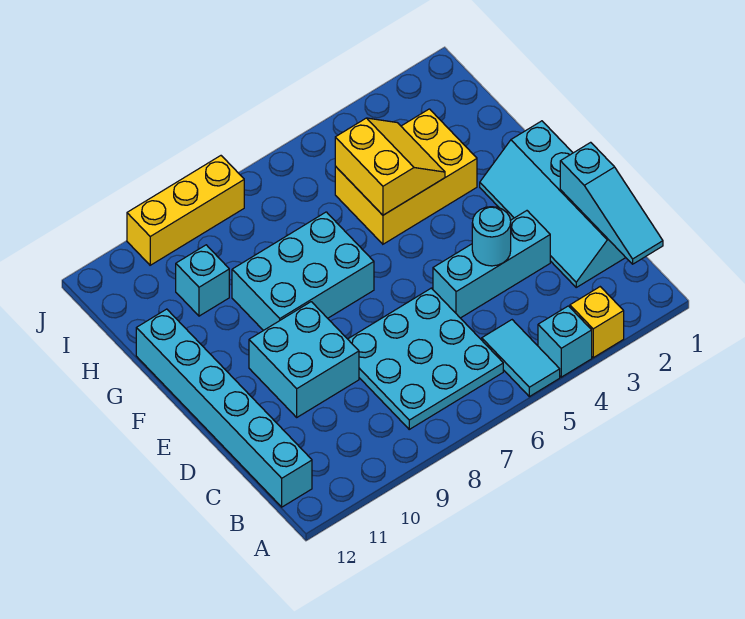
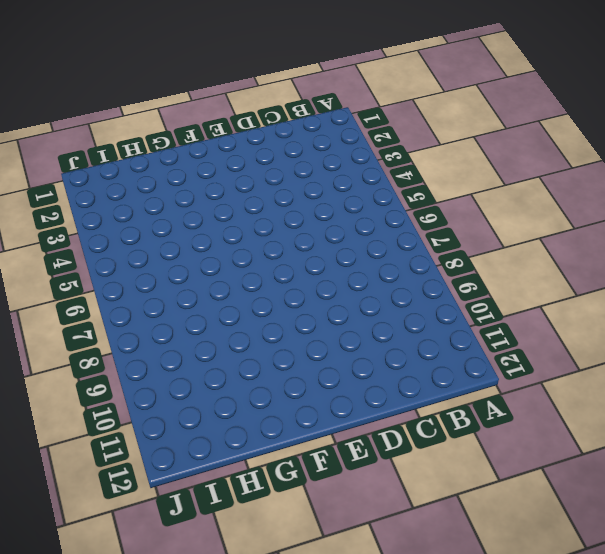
none -> yellow 1x1 brick [570,287,624,358]
none -> cyan 1x1 brick [538,306,592,377]
none -> cyan 1x2 tile [482,320,560,397]

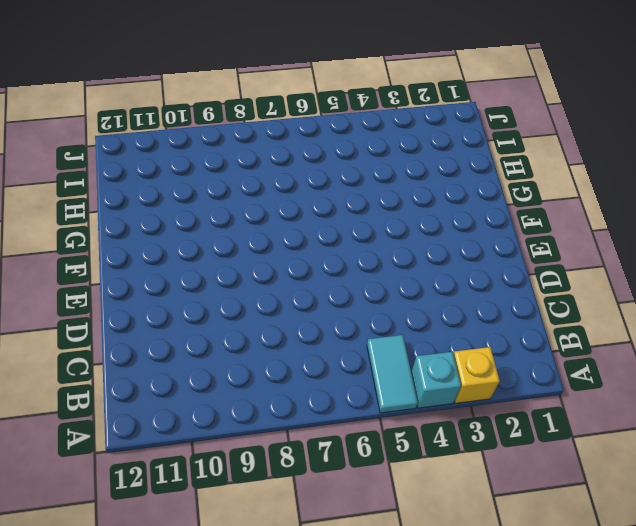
none -> cyan 3x3 plate [348,288,503,429]
none -> cyan 1x6 brick [136,309,312,507]
none -> cyan 2x4 slope [480,121,626,287]

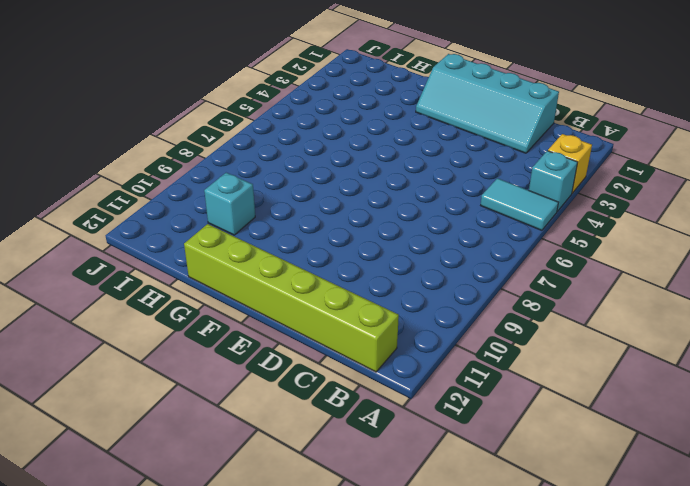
lime 1x6 brick [184,224,399,372] -> cyan 1x6 brick [136,309,312,507]
none -> cyan 3x3 plate [348,288,503,429]
none -> cyan 1x3 brick [433,211,550,318]
none -> cyan 2x2 brick [249,302,359,417]

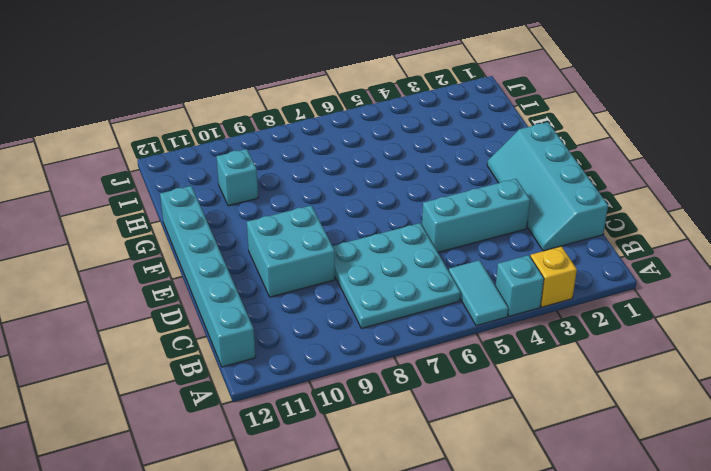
none -> cyan 2x3 brick [232,212,374,331]
none -> yellow 2x3 brick [335,109,477,244]
none -> yellow 1x3 brick [127,156,244,265]

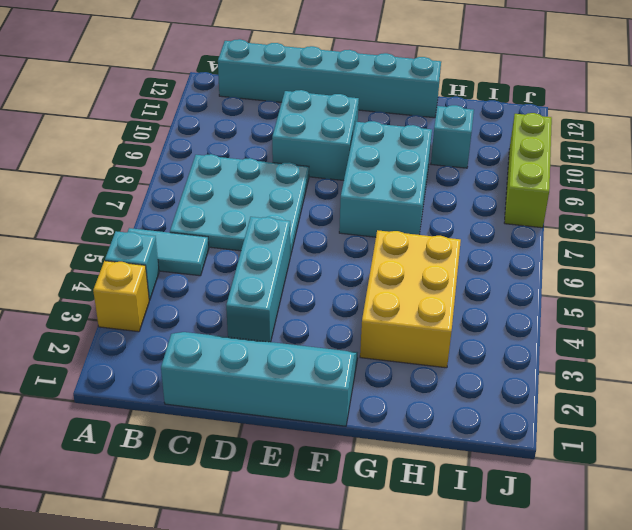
lime 1x3 brick [504,113,552,228] -> yellow 1x3 brick [127,156,244,265]
none -> cyan 1x3 slope [560,142,663,264]
none -> cyan 1x1 round brick [472,207,511,266]
none -> yellow 2x2 slope [335,118,445,215]

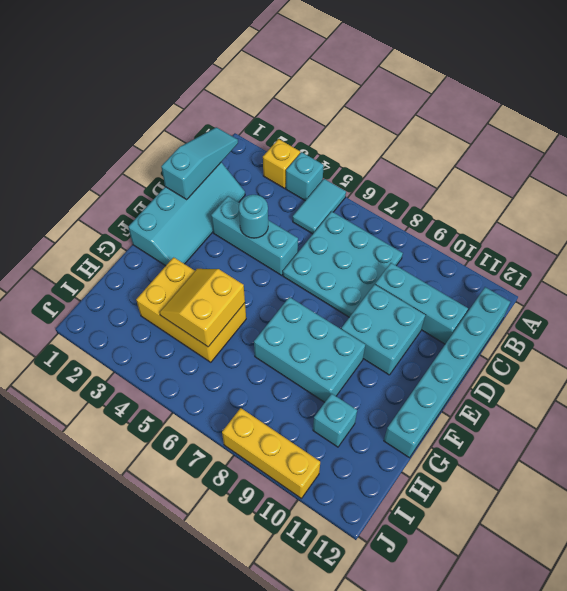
cyan 1x3 brick [375,263,468,344] -> none

